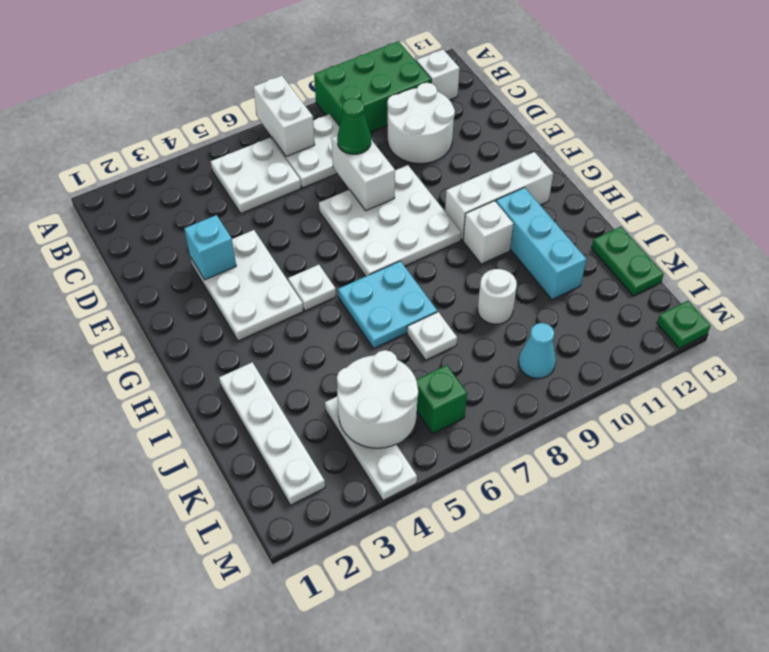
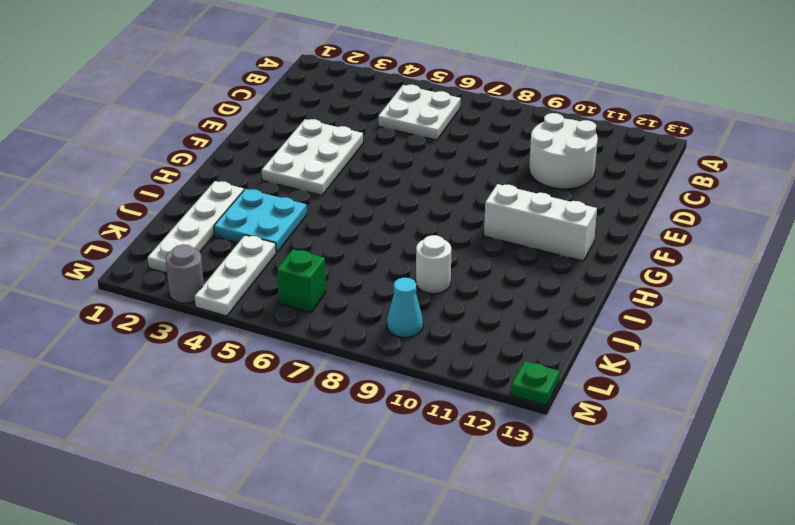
cyan 2x2 plate [214,189,307,253] -> cyan 2x2 plate moved to [338,261,437,348]
grey 1x1 round brick [166,245,204,303] -> none
none -> green 2x3 brick [314,41,431,132]
none -> white 2x2 plate [272,114,339,188]
none -> white 1x1 brick [416,49,460,100]

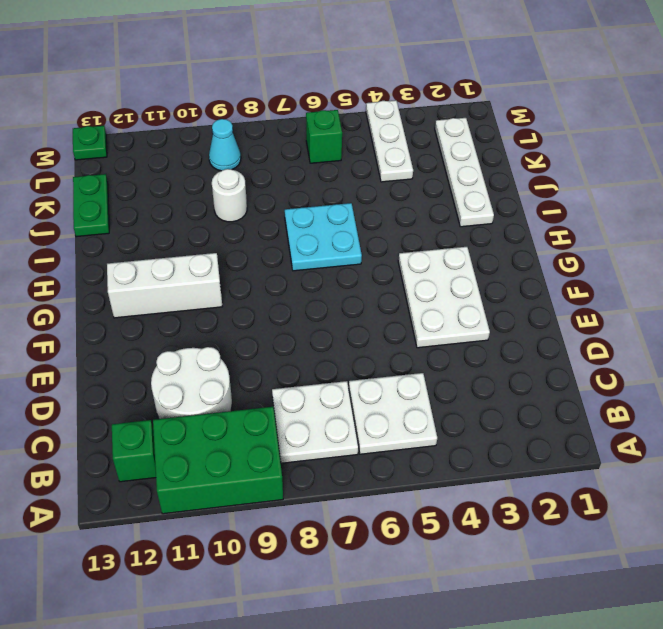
green 1x1 brick [112,420,156,482] -> white 1x1 brick [416,49,460,100]
none -> white 3x3 plate [319,165,461,276]
none -> white 1x1 plate [288,265,336,311]
none -> white 1x1 brick [463,201,514,264]

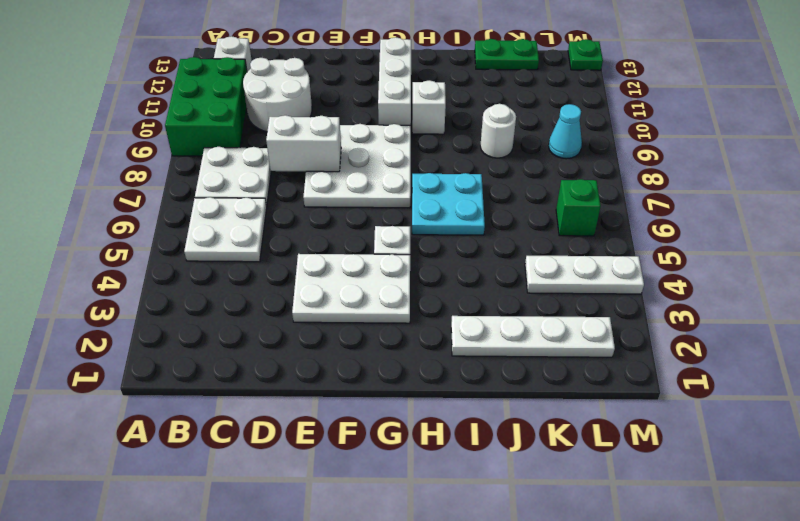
none -> cyan 1x3 brick [496,187,586,300]
none -> white 1x1 plate [407,312,457,360]
none -> white 1x2 brick [253,76,315,157]

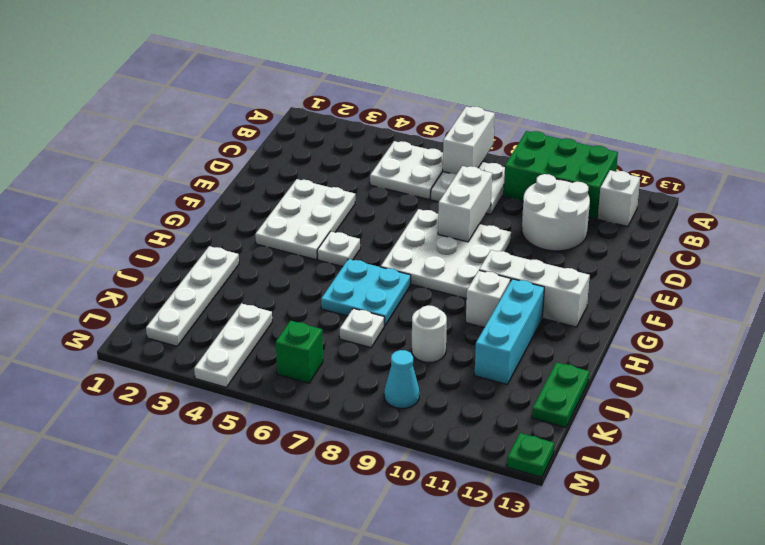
none -> cyan 1x1 brick [184,215,236,280]
none -> white 2x2 round brick [337,350,418,448]
none -> green 1x1 cone [337,98,371,154]

